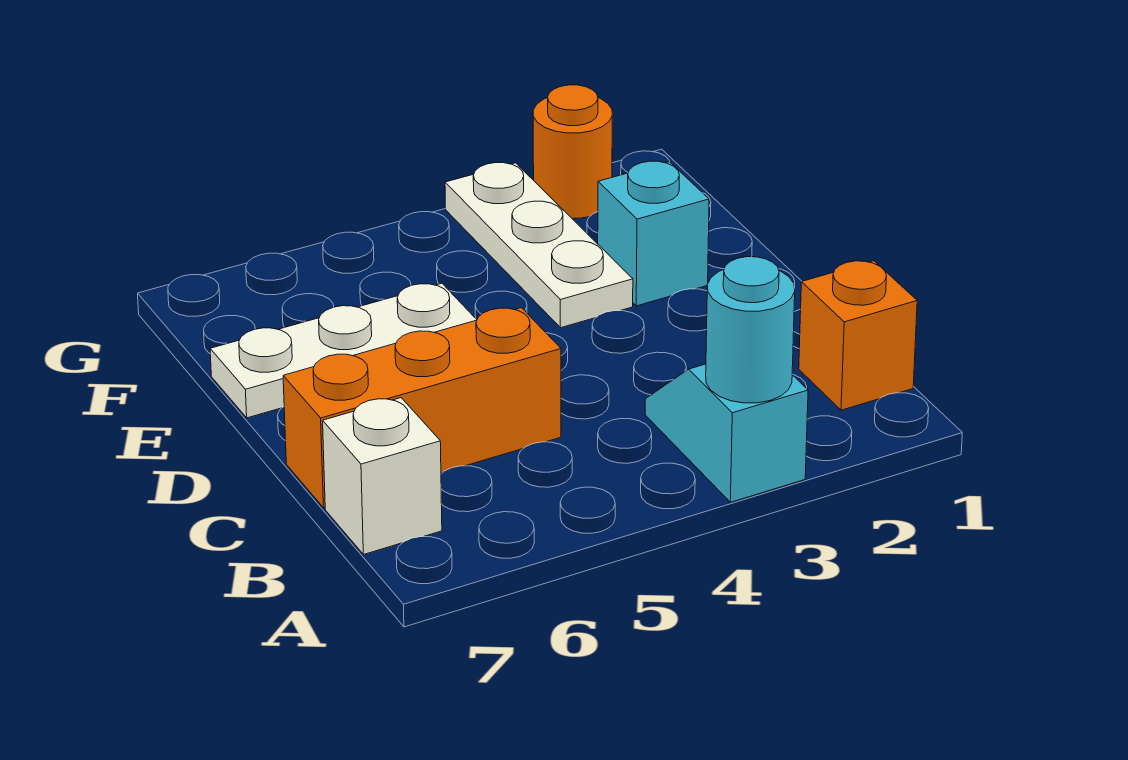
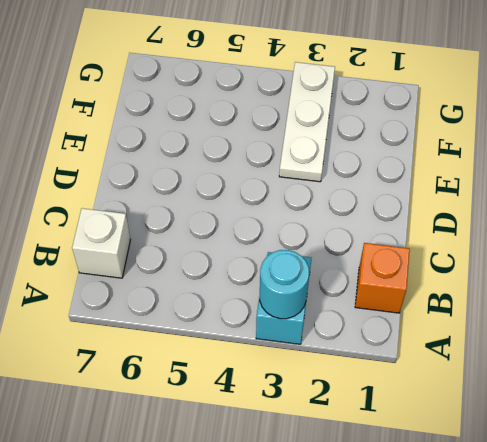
none -> orange 1x3 brick [283,308,561,508]
none -> cyan 1x1 brick [598,161,709,306]

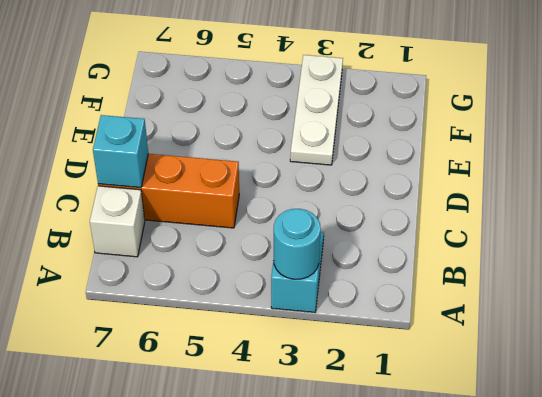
cyan 1x1 brick [93,115,148,188] -> cyan 1x1 brick moved to [598,161,709,306]
none -> orange 1x1 brick [799,261,917,410]
none -> white 1x3 plate [210,283,477,418]

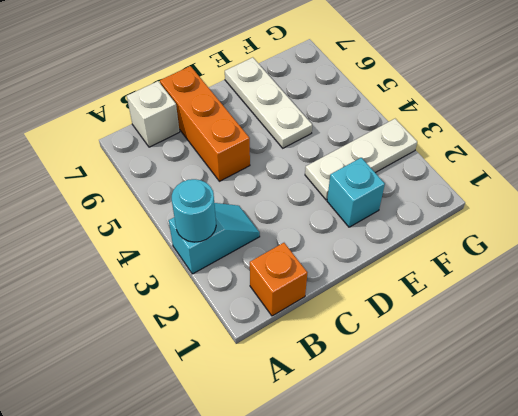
none -> orange 1x1 round brick [533,85,612,219]

